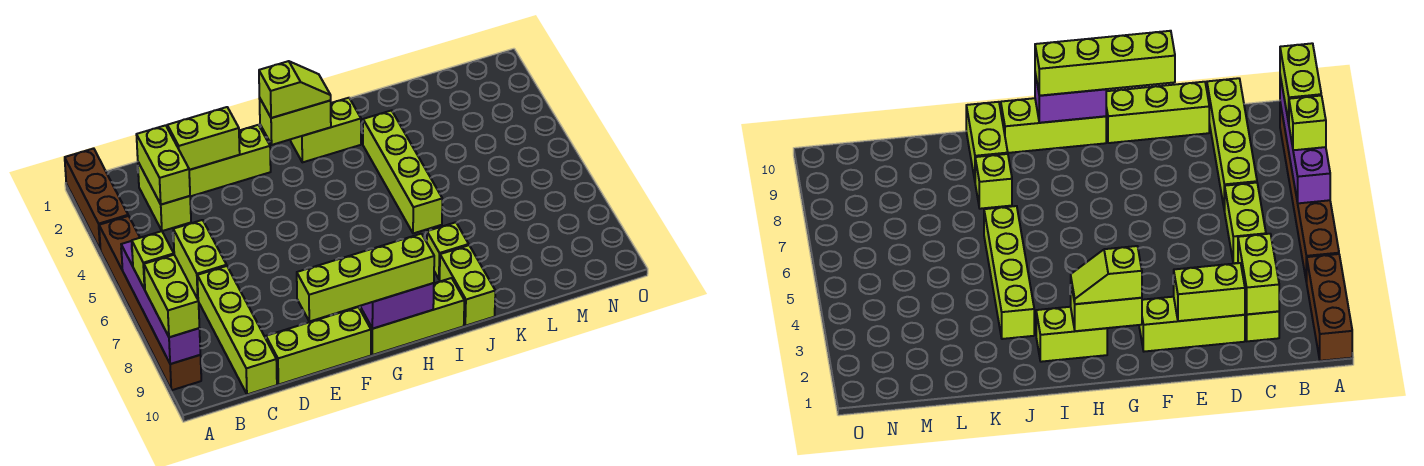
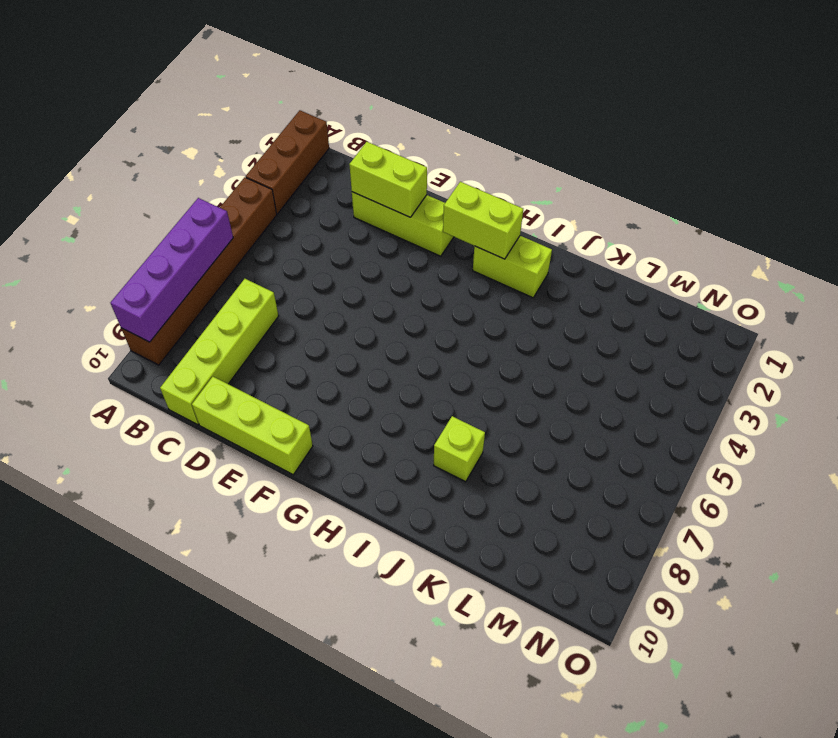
none -> lime 1x2 brick [138,162,191,231]
none -> lime 1x2 brick [173,220,227,299]
none -> lime 1x3 brick [360,278,464,355]

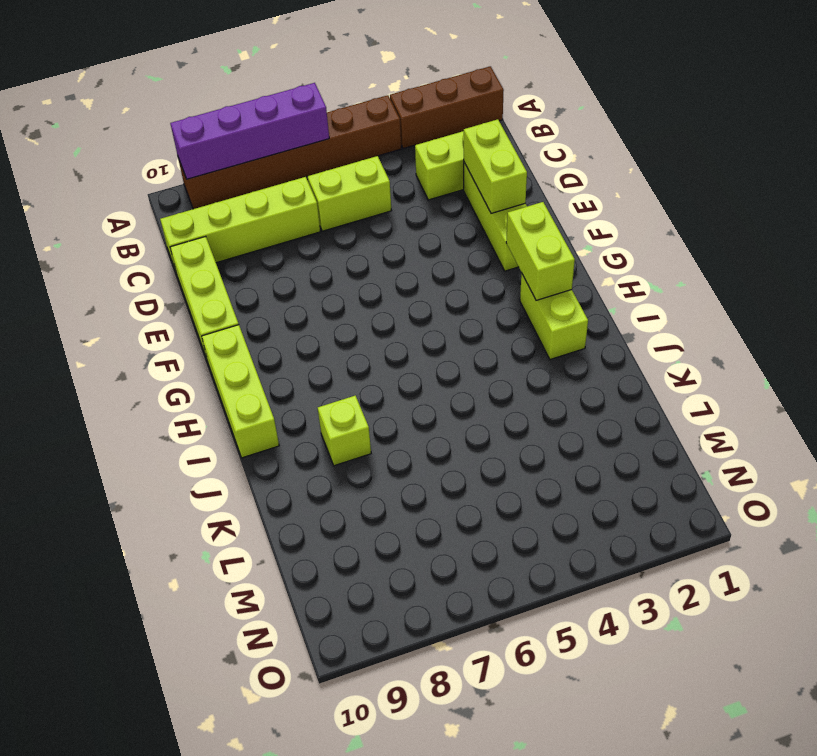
none -> lime 1x4 brick [363,110,442,233]
none -> lime 1x2 brick [440,245,495,326]
none -> lime 1x2 brick [136,125,190,205]

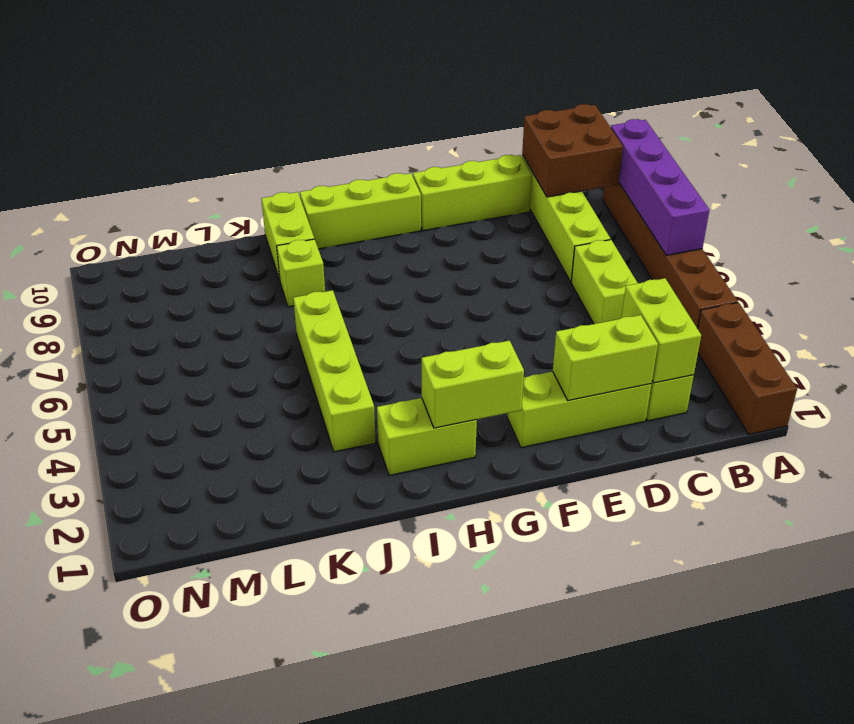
brown 2x2 brick [522,104,623,197] -> none
none -> purple 1x2 brick [360,283,434,329]
none -> lime 1x1 brick [132,231,174,289]
none -> lime 1x2 brick [144,255,199,337]

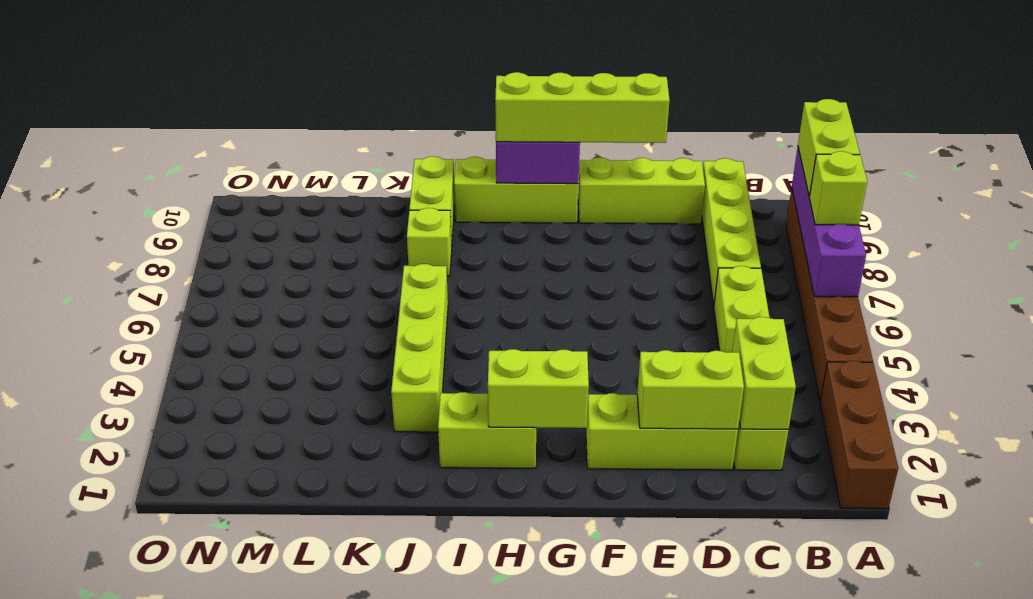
none -> lime 1x2 slope [259,61,331,118]

